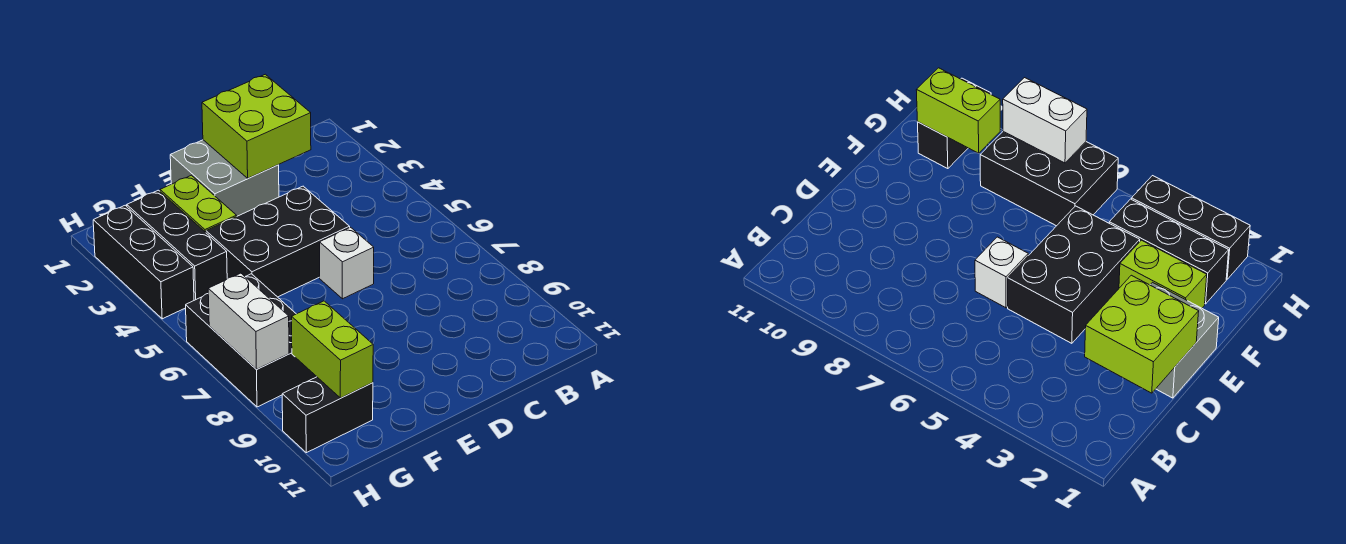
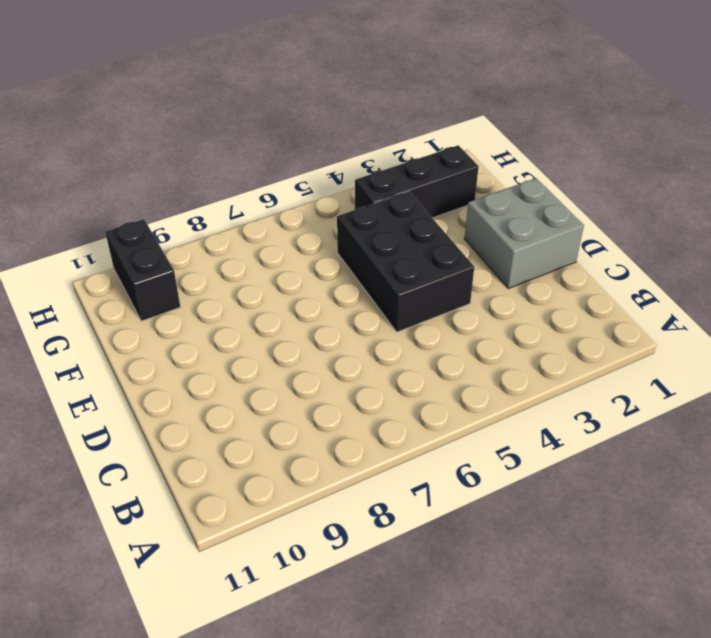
none -> white 1x1 brick [320,227,374,299]
none -> lime 1x2 brick [160,175,237,232]

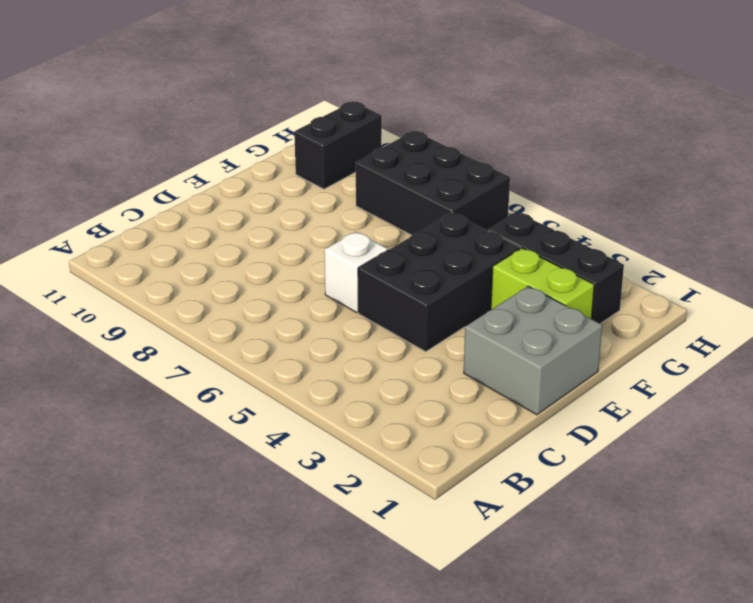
none -> black 1x3 brick [93,205,194,319]
none -> lime 2x2 brick [202,74,311,178]

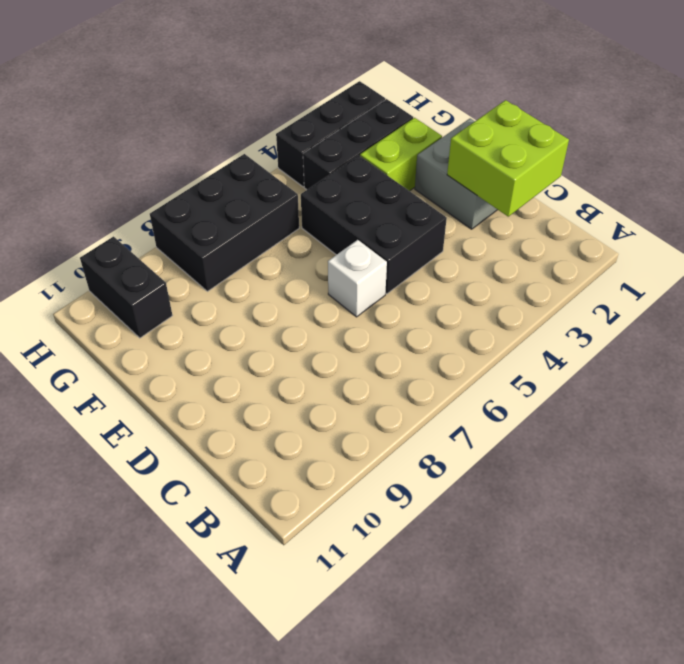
none -> lime 1x2 brick [292,301,373,398]
none -> white 1x2 brick [208,273,289,369]

